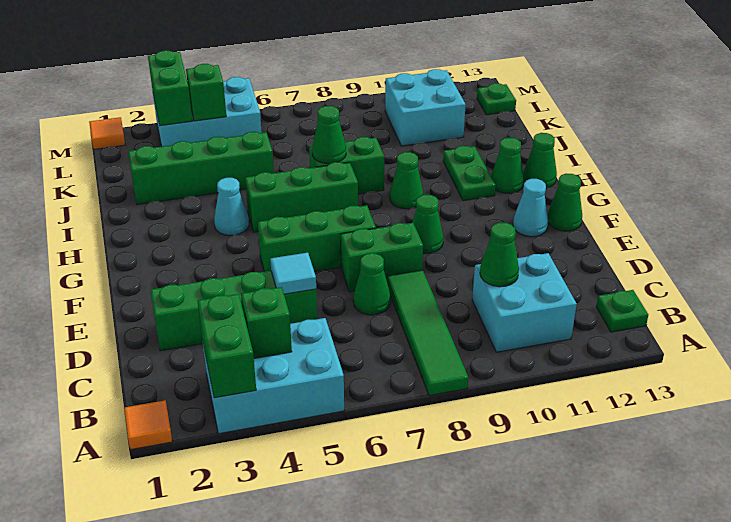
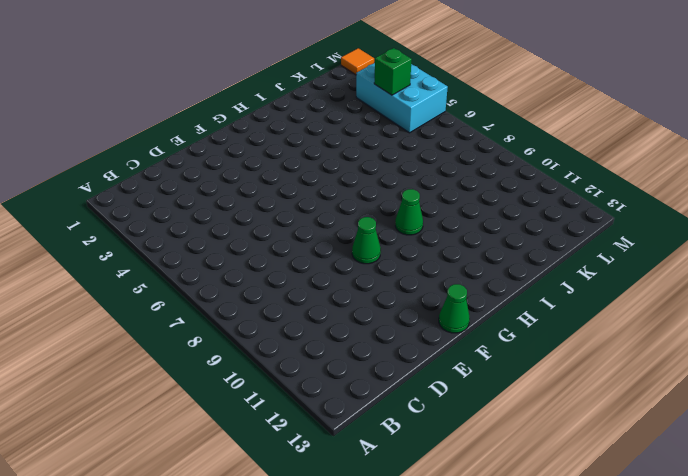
none -> orange 1x1 tile [124,400,172,450]
none -> cyan 2x3 brick [203,318,344,434]
none -> green 1x4 tile [387,270,468,396]
none -> cyan 2x2 brick [472,253,577,352]

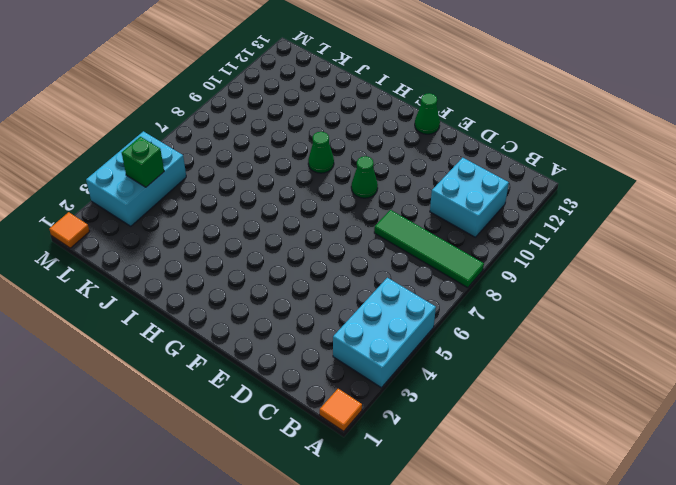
none -> green 1x1 plate [596,290,648,332]
none -> green 1x4 brick [150,271,317,351]
none -> green 1x1 cone [353,253,391,315]
none -> green 1x2 brick [341,223,423,292]

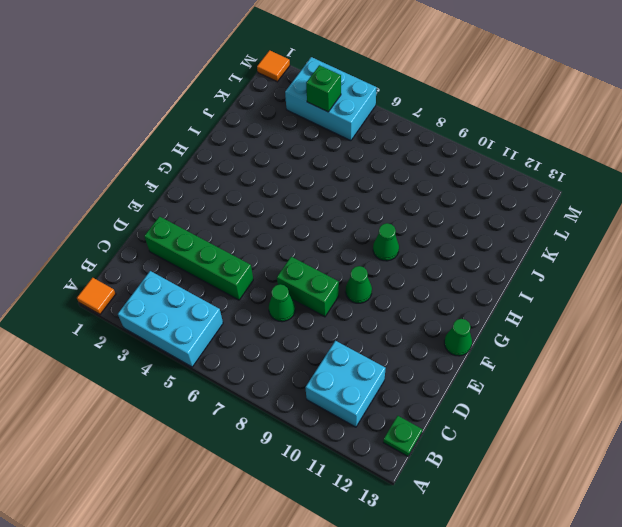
none -> green 1x4 tile [387,270,468,396]
none -> green 1x3 brick [258,205,376,272]
none -> cyan 1x1 cone [513,179,548,237]
none -> cyan 1x1 cone [214,178,249,235]

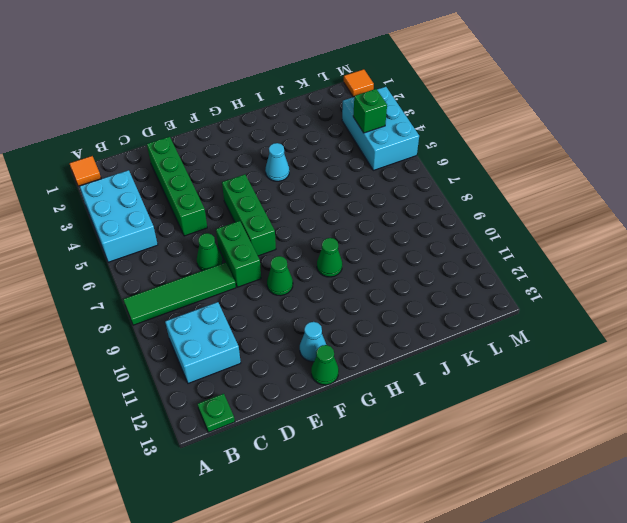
none -> green 1x3 brick [245,162,358,232]
none -> green 1x2 plate [443,145,496,201]
none -> green 1x1 cone [491,138,524,193]
none -> green 1x1 cone [523,133,557,188]

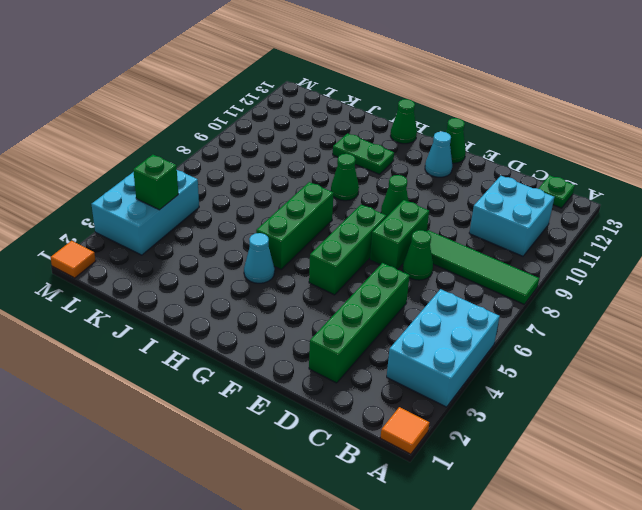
none -> green 1x1 cone [491,138,524,193]
none -> green 1x2 brick [309,137,384,194]
none -> green 1x4 brick [128,132,274,205]
none -> cyan 2x2 brick [385,69,466,146]

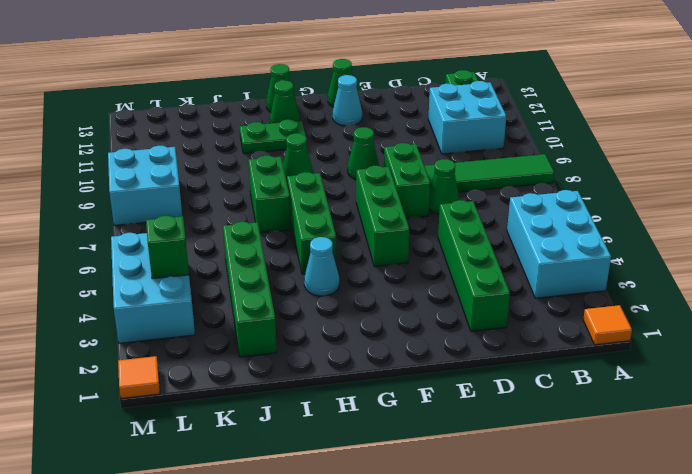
cyan 2x2 brick [108,146,182,225] -> cyan 2x2 brick moved to [385,69,466,146]
none -> green 1x1 plate [477,83,516,115]
none -> green 1x2 brick [198,294,256,398]
none -> green 1x1 brick [241,287,292,358]
none -> green 1x1 cone [480,223,519,287]

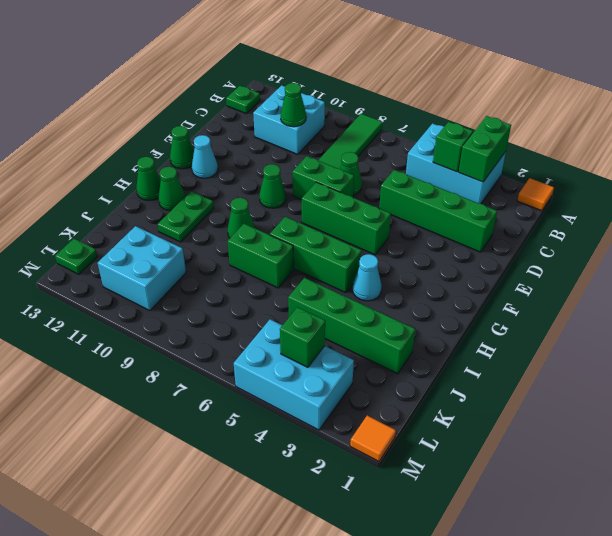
none -> cyan 1x1 tile [270,253,316,294]
none -> green 1x1 cone [312,106,346,164]
none -> green 1x2 brick [148,51,192,126]

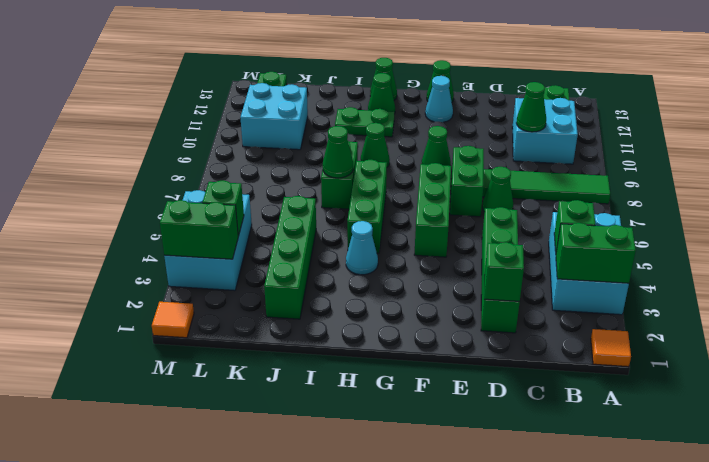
green 1x1 brick [484,242,524,301] -> none
none -> cyan 1x1 tile [270,253,316,294]

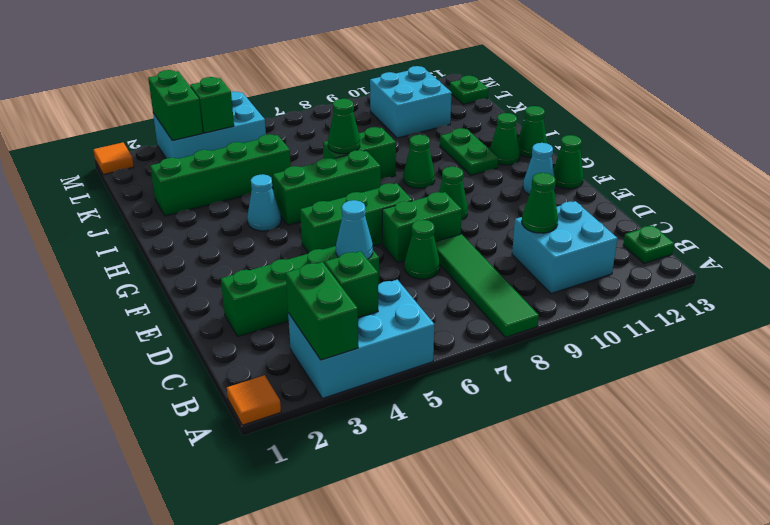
cyan 1x1 cone [336,200,373,259] -> cyan 1x1 tile [270,253,316,294]

